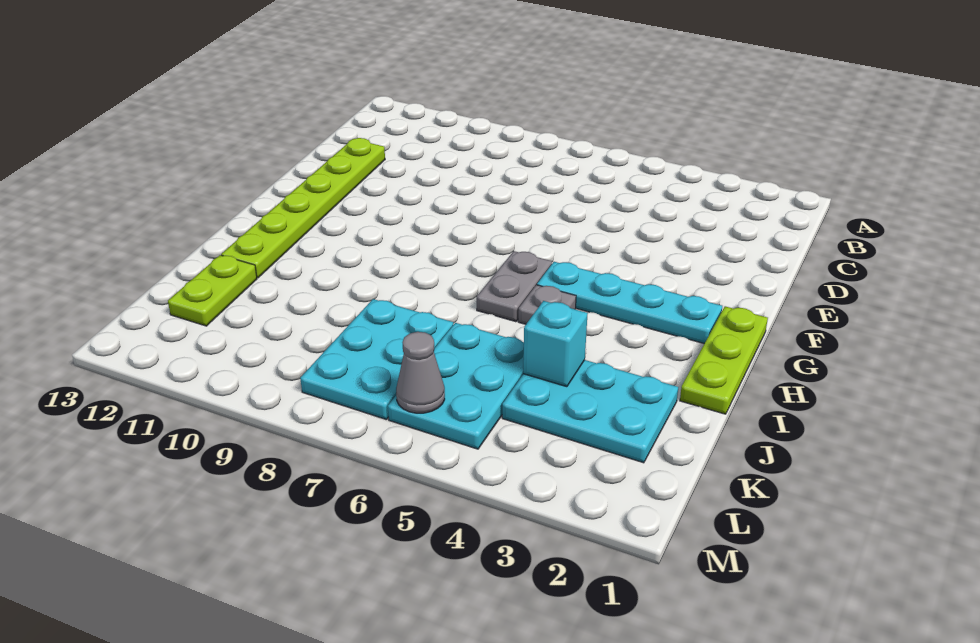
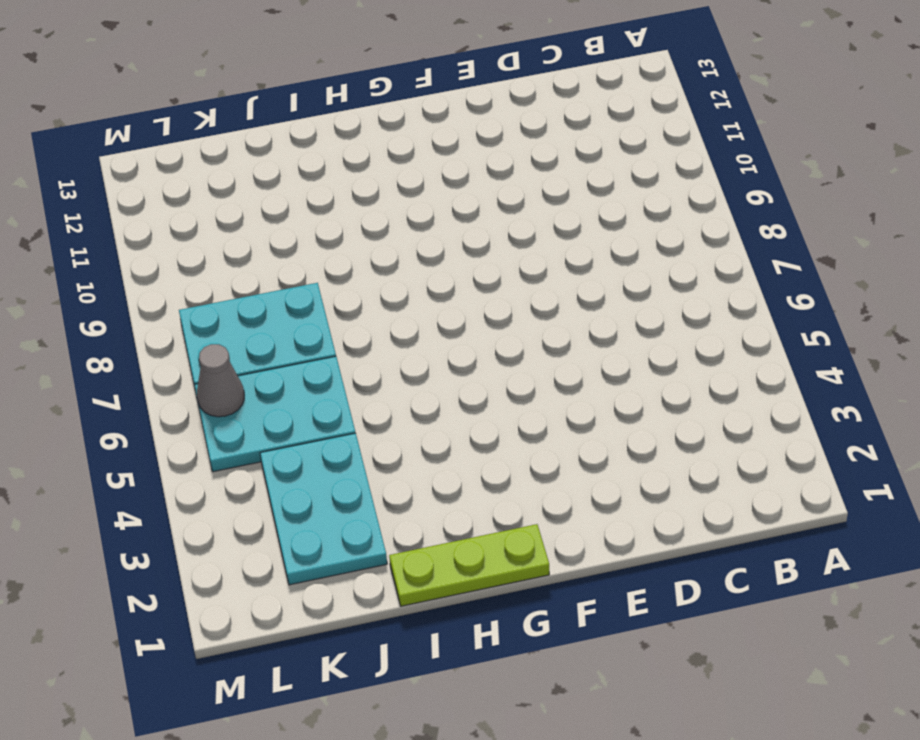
none -> lime 1x6 plate [221,138,385,278]
none -> cyan 1x4 plate [537,262,722,344]

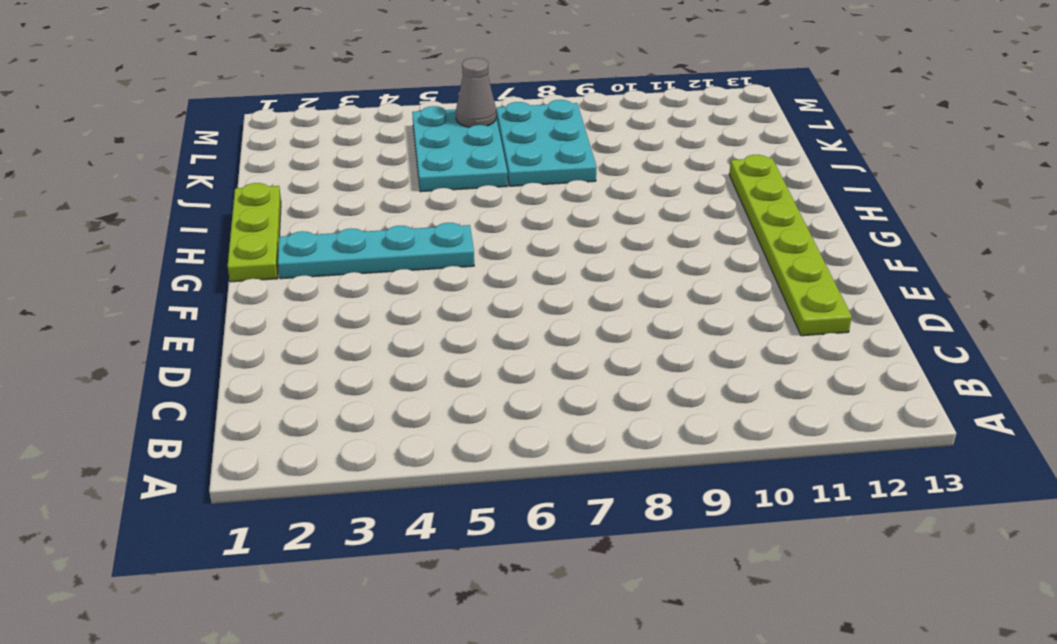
none -> grey 1x2 plate [477,251,552,322]
none -> grey 1x1 plate [518,285,576,324]

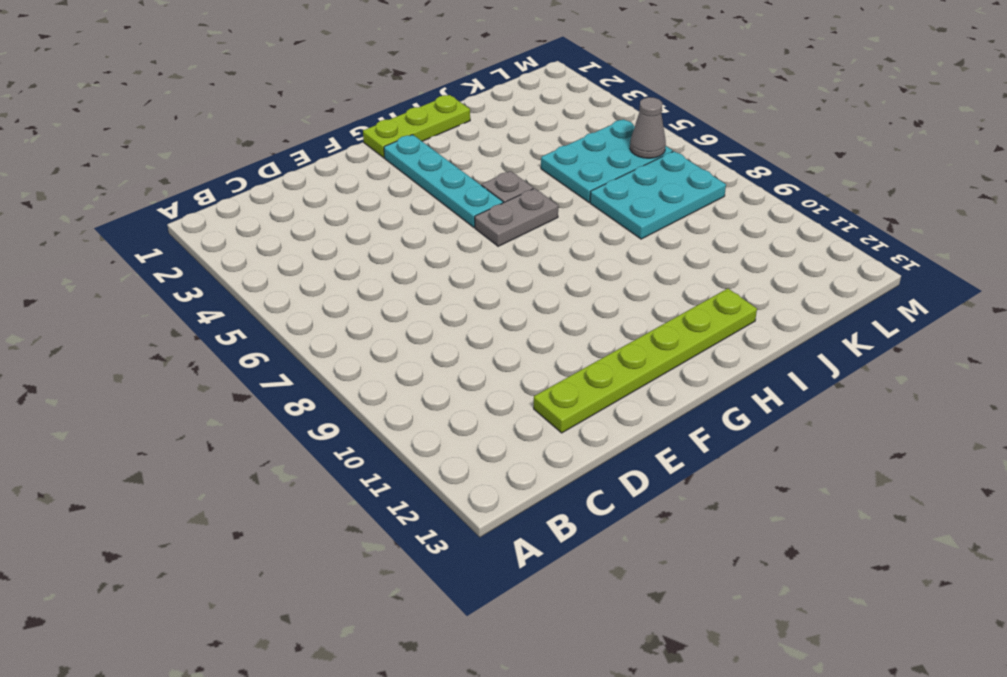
none -> cyan 2x3 plate [502,360,678,463]
none -> lime 1x2 plate [168,255,257,326]

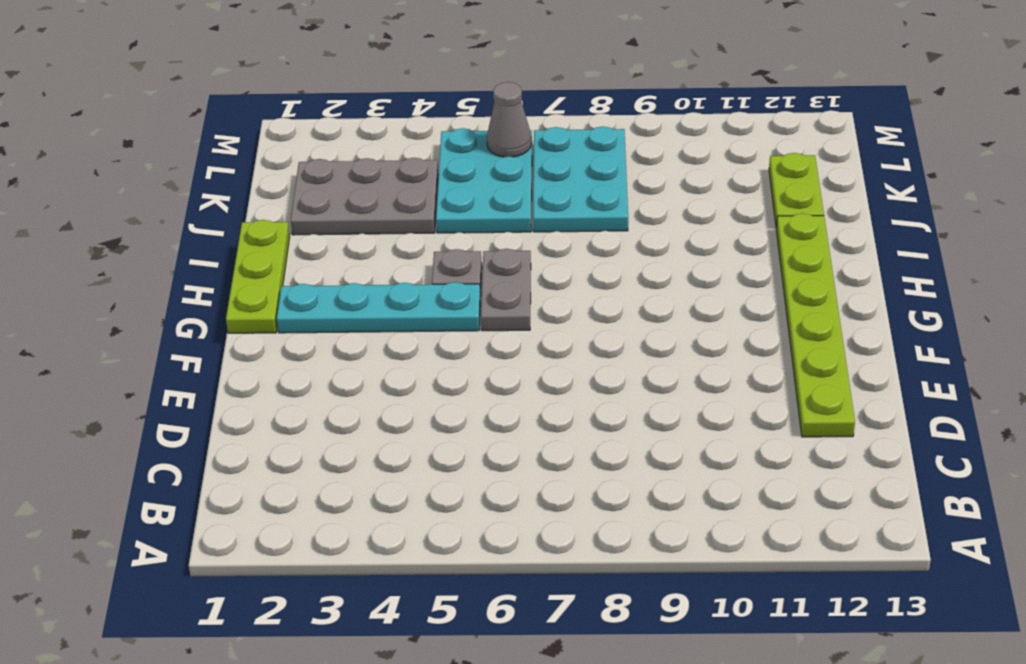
grey 2x3 plate [291,158,438,235] -> cyan 2x3 plate [502,360,678,463]
none -> cyan 1x1 brick [523,301,588,387]

